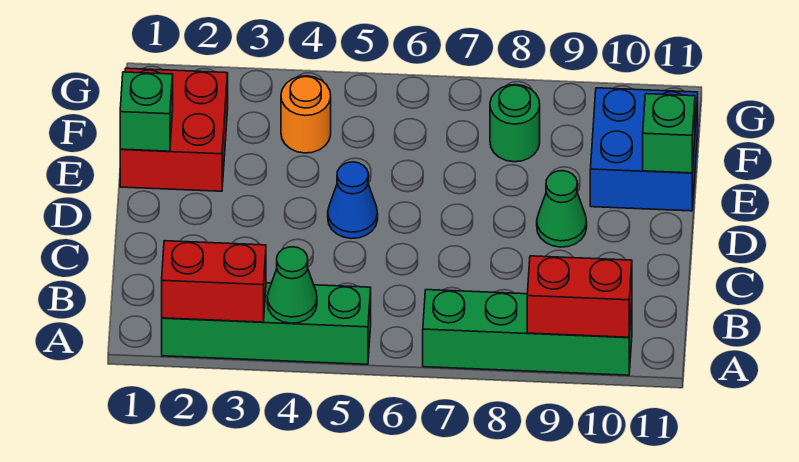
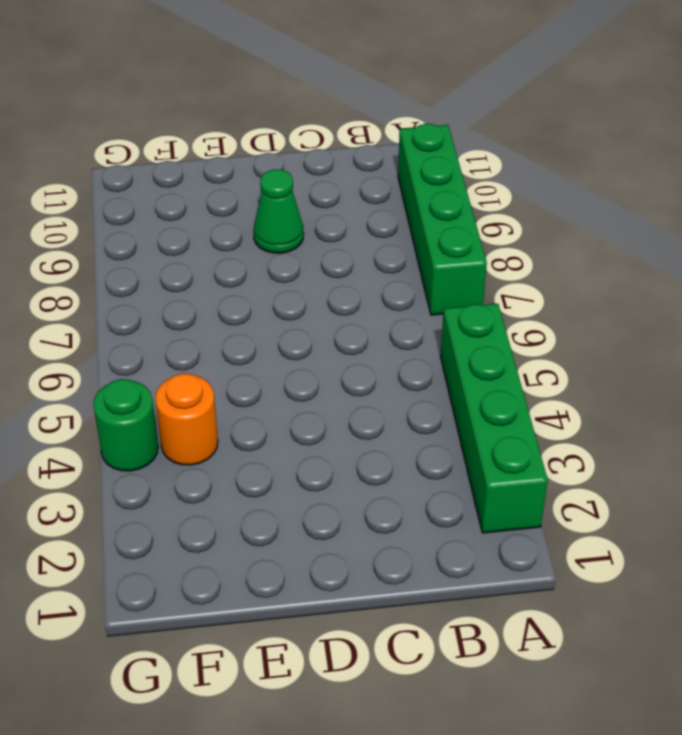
green 1x1 round brick [93,379,158,471] -> green 1x1 round brick moved to [490,85,540,162]
none -> blue 1x1 cone [328,162,378,239]
none -> red 2x2 brick [120,68,228,191]
none -> blue 2x2 brick [590,88,698,211]

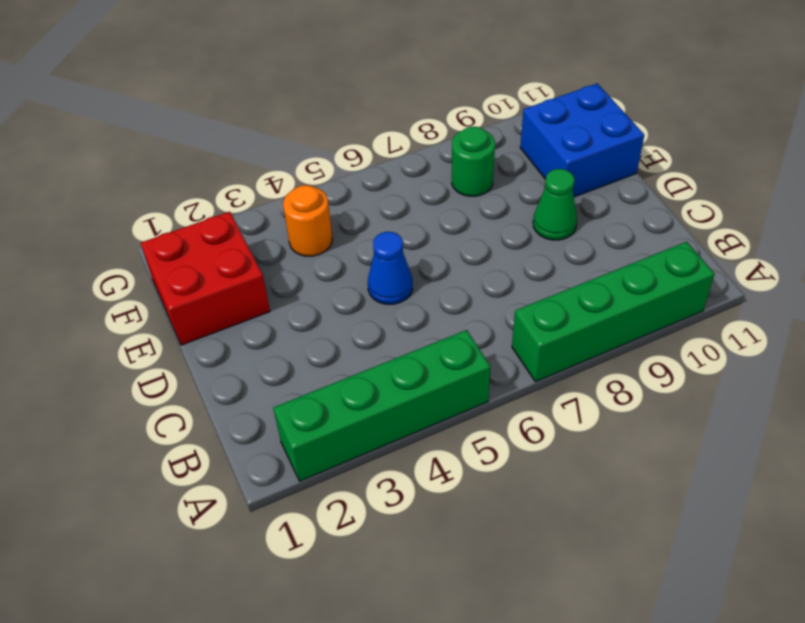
none -> red 1x2 brick [162,241,266,322]
none -> green 1x1 cone [267,247,317,323]
none -> red 1x2 brick [527,256,632,337]

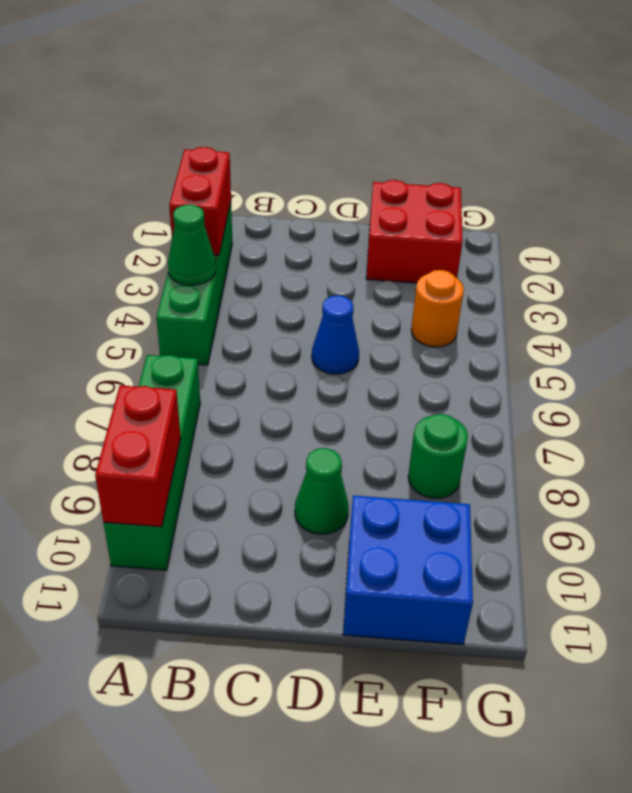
none -> green 1x1 brick [120,72,173,151]
none -> green 1x1 brick [643,94,695,173]

